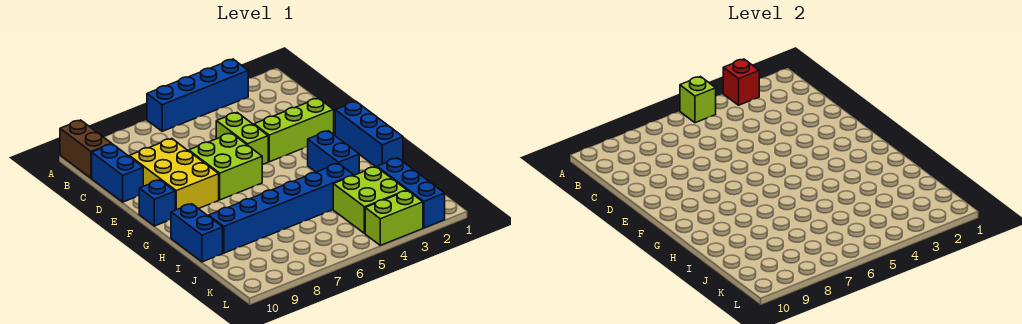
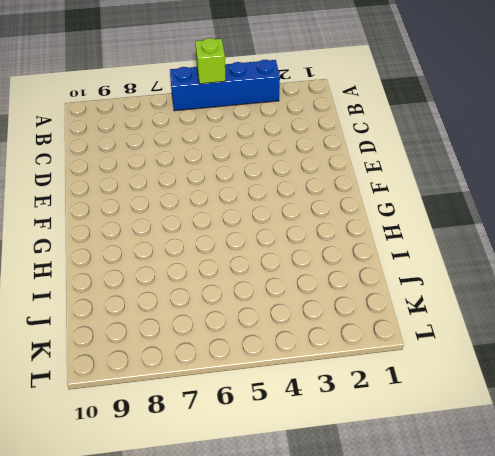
none -> brown 1x2 brick [60,120,111,178]
none -> blue 1x2 brick [92,144,143,202]
none -> lime 1x2 brick [216,113,268,164]

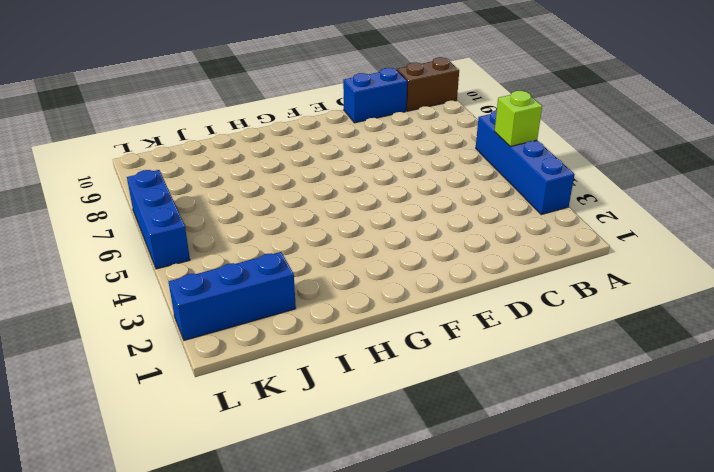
blue 1x3 brick [127,170,190,269] -> blue 1x3 brick turned to [335,102,403,167]
none -> lime 1x2 brick [216,113,268,164]
none -> yellow 2x3 brick [129,139,219,210]
none -> lime 1x3 brick [254,98,334,162]

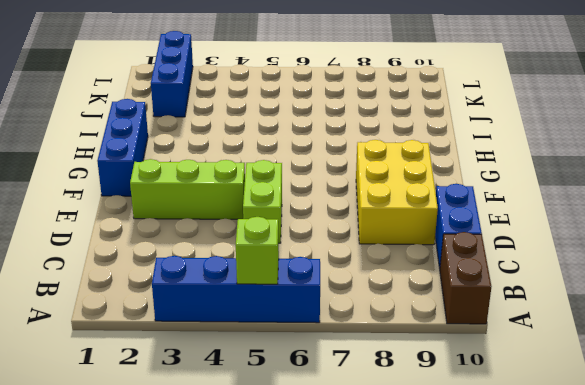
none -> lime 2x2 brick [189,133,262,200]
none -> blue 1x1 brick [139,180,175,226]
none -> blue 1x2 brick [308,131,359,175]

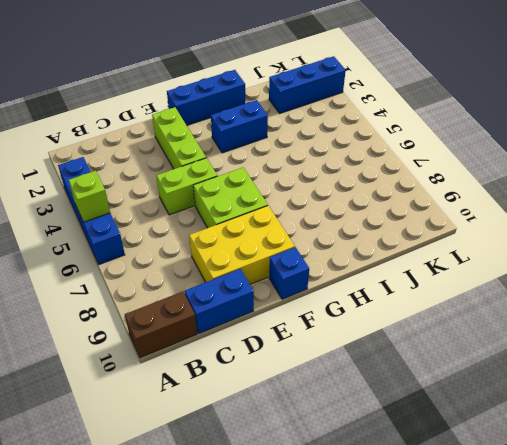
none -> blue 1x2 brick [171,204,223,262]
none -> blue 1x6 brick [209,163,353,253]
none -> lime 2x2 brick [333,167,407,234]

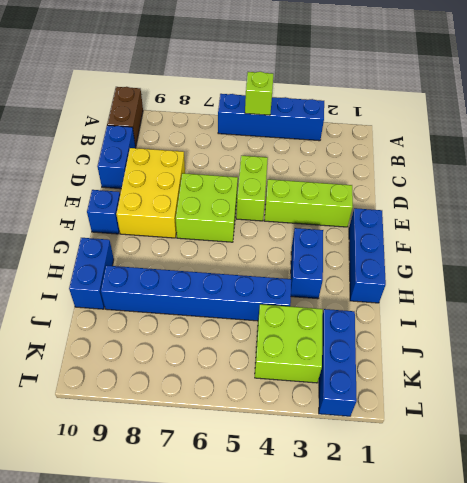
none -> lime 1x2 brick [365,191,423,245]
none -> red 1x1 brick [723,59,759,105]

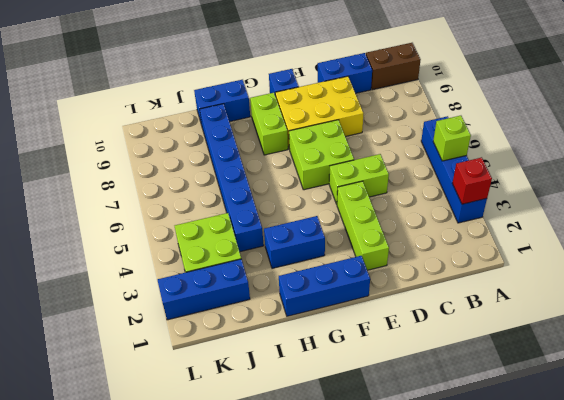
lime 1x2 brick [250,93,288,155] -> lime 1x2 brick moved to [365,191,423,245]

